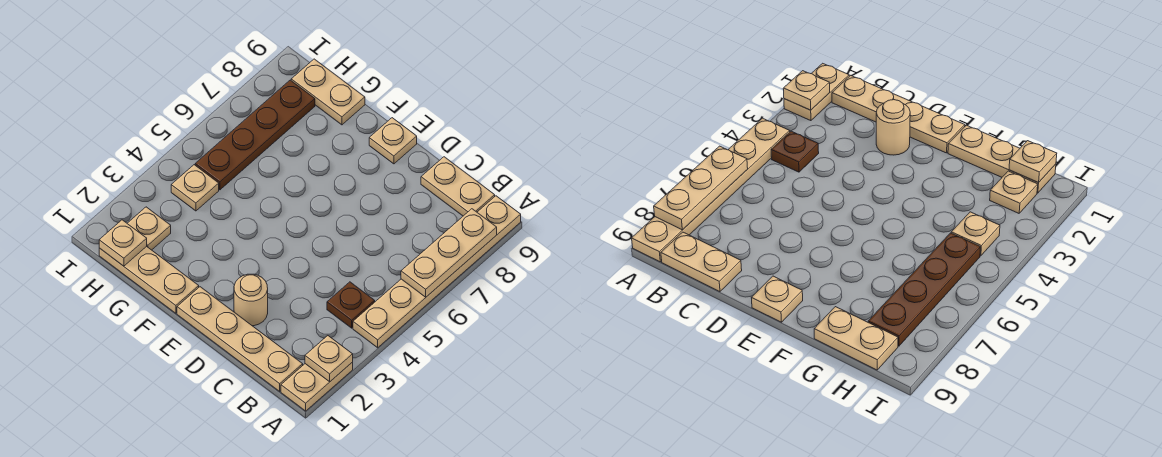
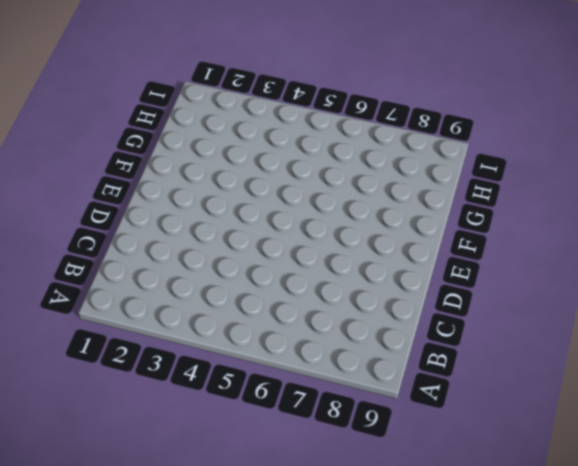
none -> tan 1x2 plate [281,362,353,411]
none -> tan 1x6 plate [353,196,521,348]
none -> tan 1x4 plate [177,287,303,391]

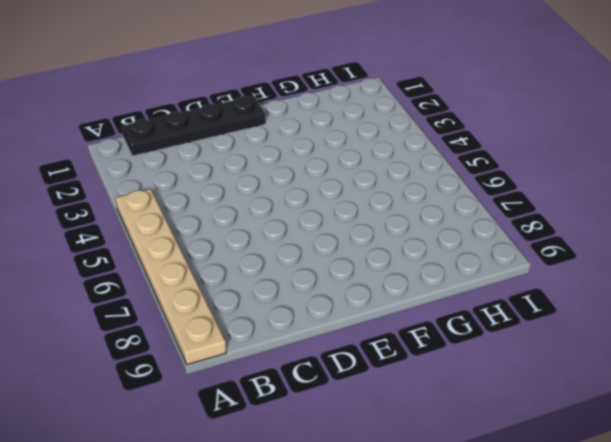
black 1x4 plate [122,96,266,156] -> tan 1x4 plate [177,287,303,391]
none -> tan 1x2 plate [281,362,353,411]
none -> brown 1x1 plate [327,282,375,328]
none -> tan 1x2 plate [421,157,495,216]

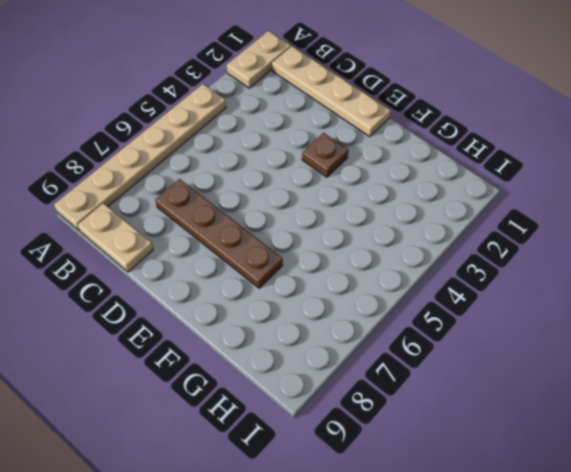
brown 1x4 plate [155,179,283,288] -> brown 1x4 plate turned to [195,80,315,190]
brown 1x1 plate [302,133,348,177] -> brown 1x1 plate moved to [327,282,375,328]
none -> tan 1x1 round brick [234,274,268,326]
none -> tan 1x1 plate [369,118,417,164]
none -> tan 1x3 plate [99,246,199,313]

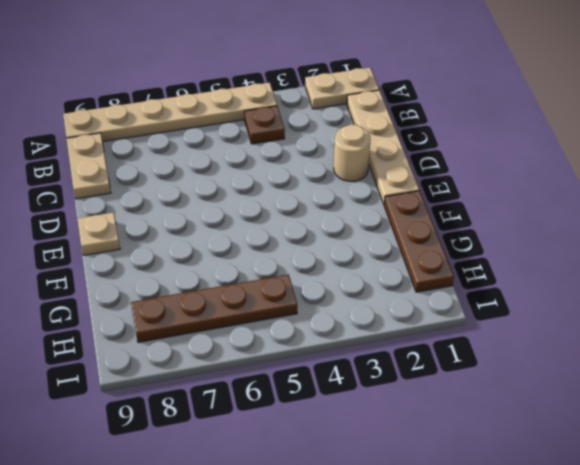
brown 1x3 plate [384,191,454,292] -> tan 1x3 plate [99,246,199,313]
none -> tan 1x2 plate [291,59,365,125]
none -> tan 1x1 plate [127,207,171,250]
none -> tan 1x1 plate [171,165,219,211]

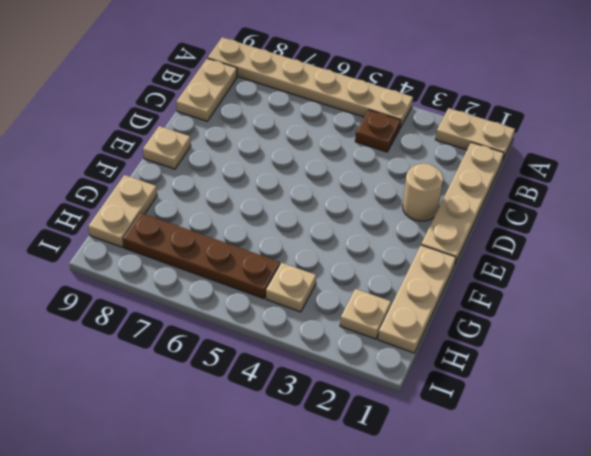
none -> tan 1x1 plate [305,336,353,382]
none -> tan 1x3 plate [401,209,497,297]
none -> tan 1x1 plate [99,220,147,266]

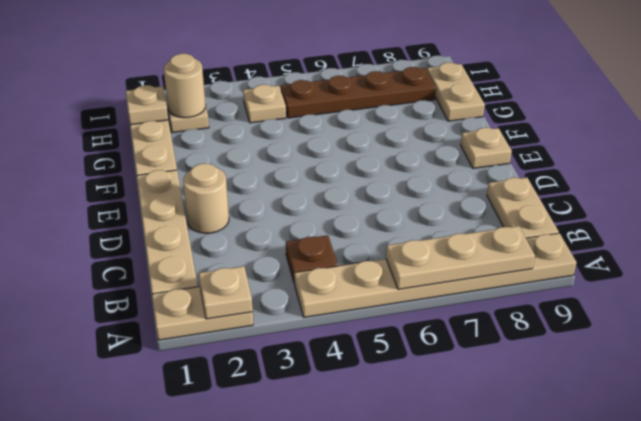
tan 1x1 round brick [164,54,206,118] -> none

